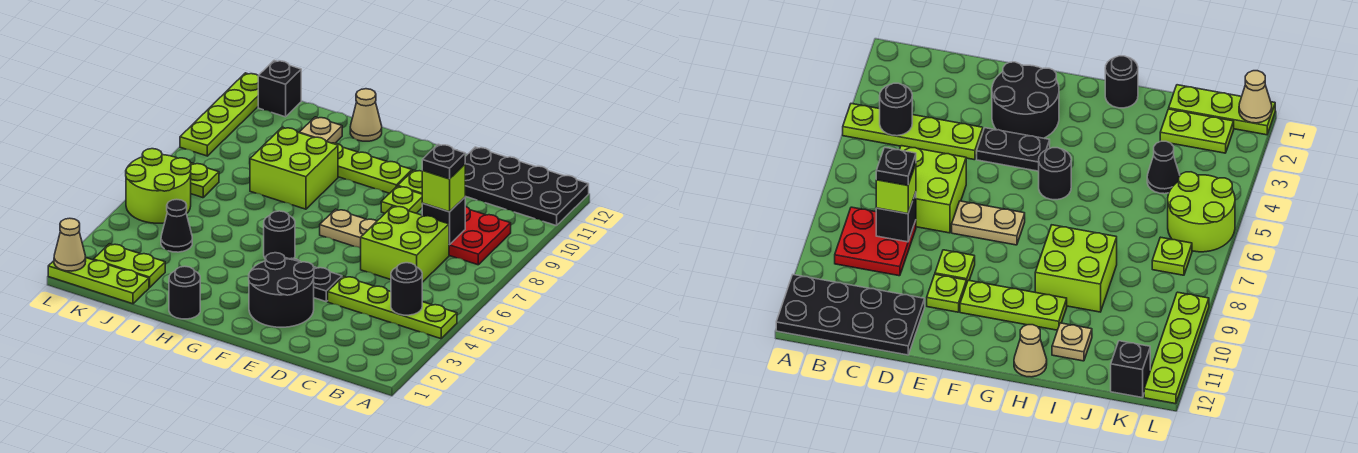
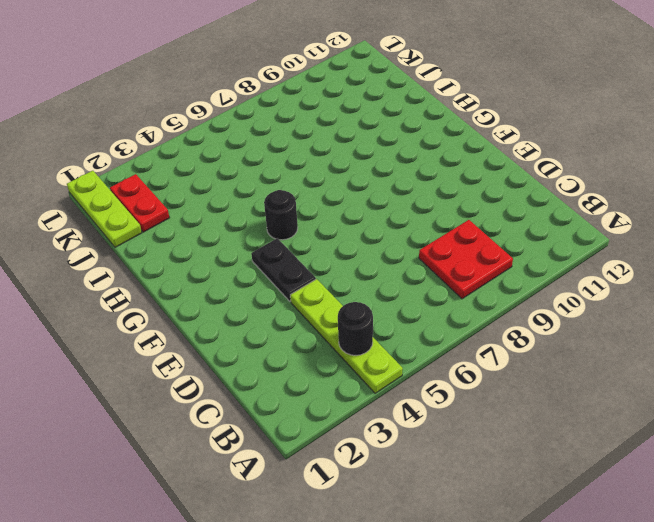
red 1x2 plate [110,174,170,232] -> lime 1x2 plate [94,244,165,288]
none -> black 2x4 plate [465,147,589,226]
none -> lime 2x2 brick [361,206,449,282]
none -> black 2x2 round brick [249,253,314,327]

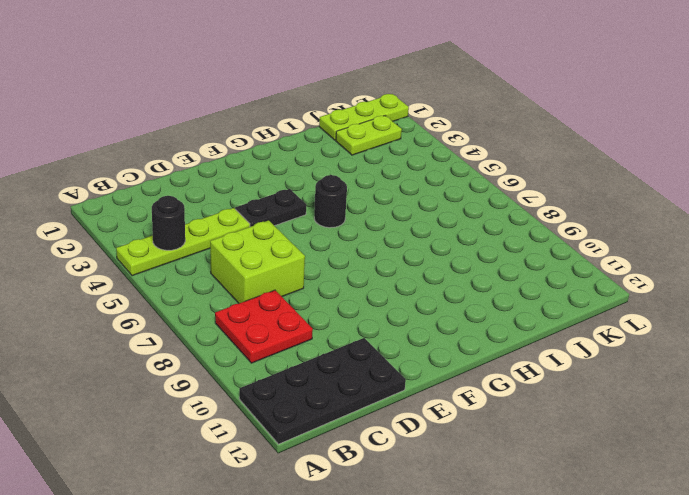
none -> black 2x2 round brick [249,253,314,327]
none -> tan 1x2 plate [320,209,377,248]
none -> lime 1x1 plate [381,186,422,213]

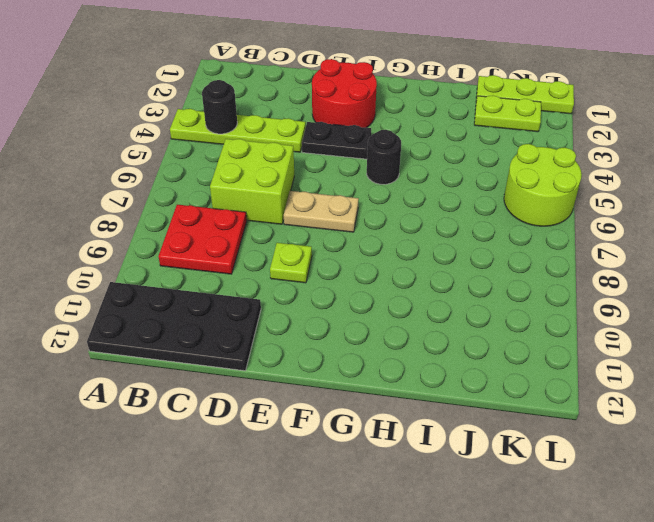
red 2x2 round brick [312,59,377,128] -> black 2x2 round brick [249,253,314,327]
none -> lime 1x1 plate [398,170,422,194]
none -> lime 1x3 plate [332,143,412,193]
none -> black 1x1 round brick [169,266,200,319]

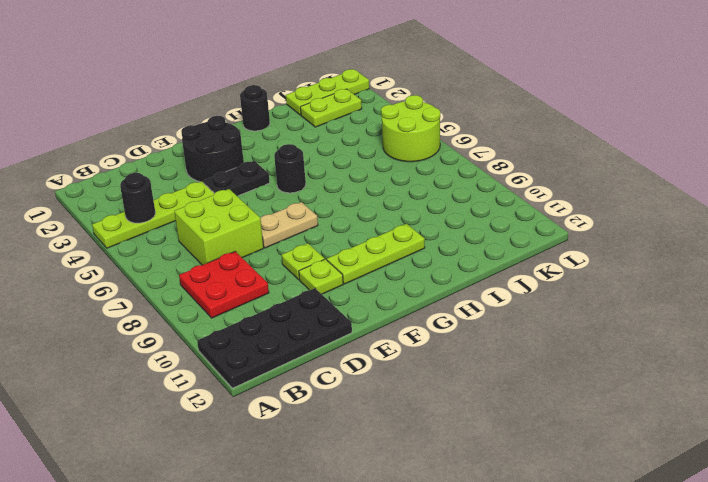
none -> lime 2x2 brick [250,127,338,209]
none -> tan 1x1 cone [350,89,382,141]
none -> tan 1x1 plate [299,117,342,143]

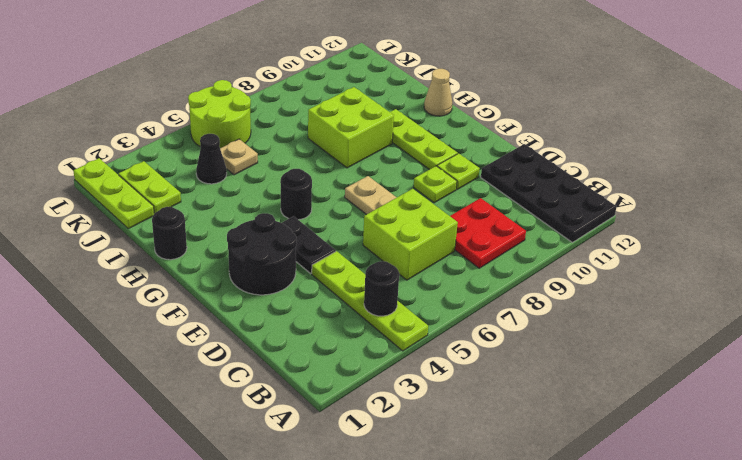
tan 1x1 plate [220,139,258,175] -> tan 1x1 plate moved to [299,117,342,143]
none -> lime 1x1 plate [190,163,219,198]
none -> black 1x1 brick [258,60,301,117]
none -> lime 1x4 plate [180,73,258,156]

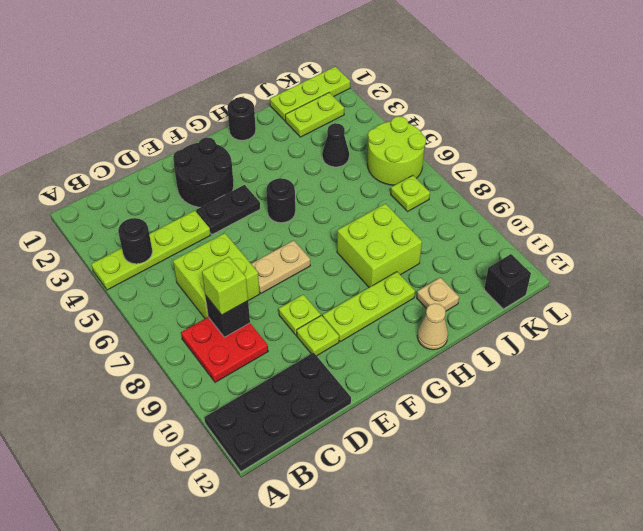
none -> lime 1x4 plate [180,73,258,156]
none -> tan 1x1 cone [54,218,86,271]
none -> black 1x1 plate [422,144,465,179]

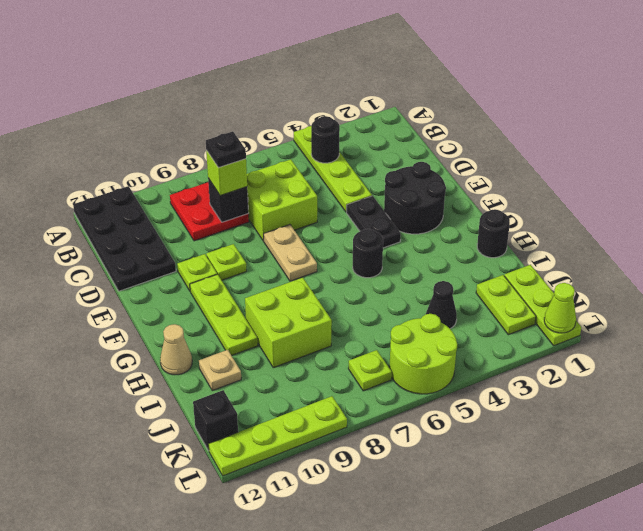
lime 1x1 cone [544,283,576,333] -> tan 1x1 cone [54,218,86,271]

